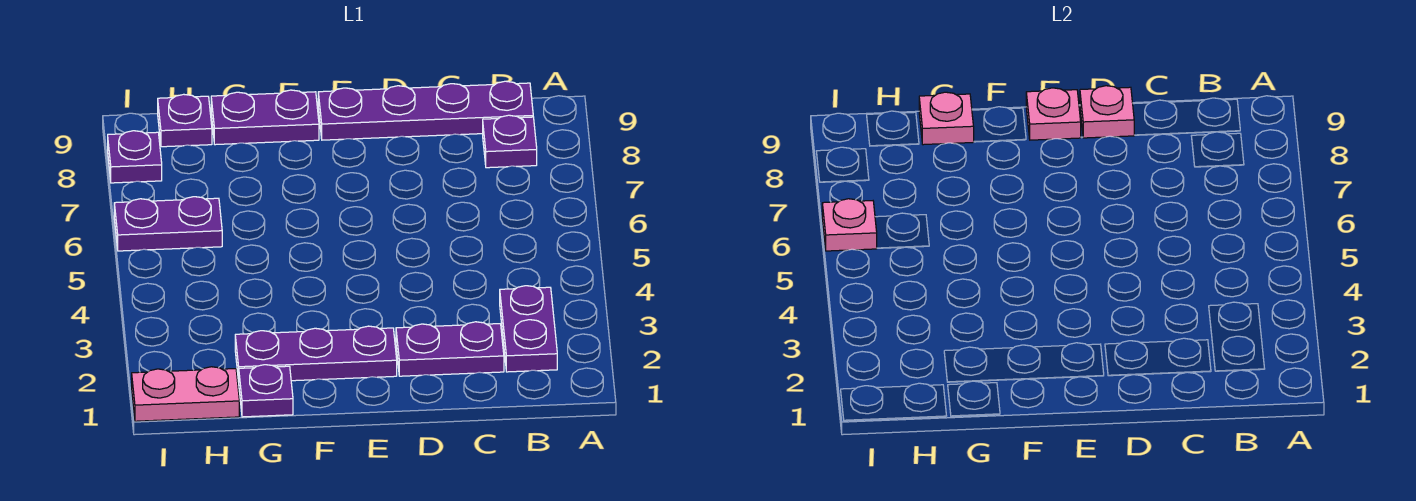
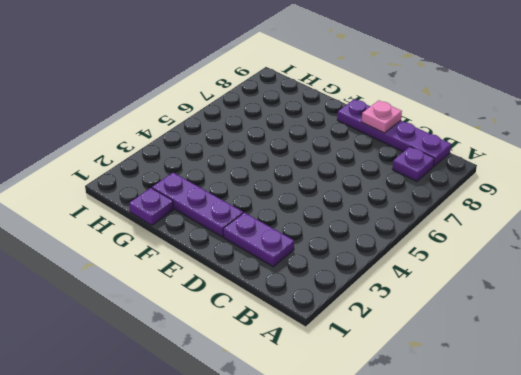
none -> purple 1x2 plate [500,286,557,372]
none -> purple 1x2 plate [211,90,319,145]
none -> pink 1x2 plate [132,367,239,421]

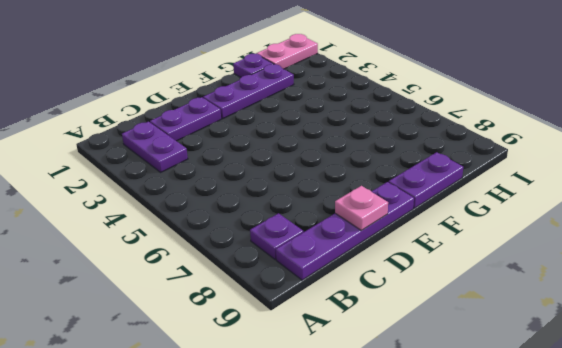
none -> purple 1x2 plate [114,197,222,251]
none -> purple 1x1 plate [158,94,212,147]
none -> purple 1x1 plate [108,131,162,183]

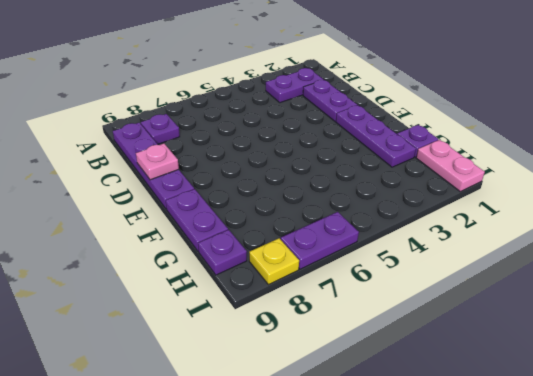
purple 1x2 plate [281,212,359,269] -> purple 1x2 plate turned to [114,197,222,251]
yellow 1x1 plate [249,238,299,285] -> purple 1x1 plate [108,131,162,183]
none -> pink 1x1 plate [1026,88,1081,140]
none -> pink 1x1 plate [919,92,974,145]
none -> pink 1x1 plate [822,199,877,251]

